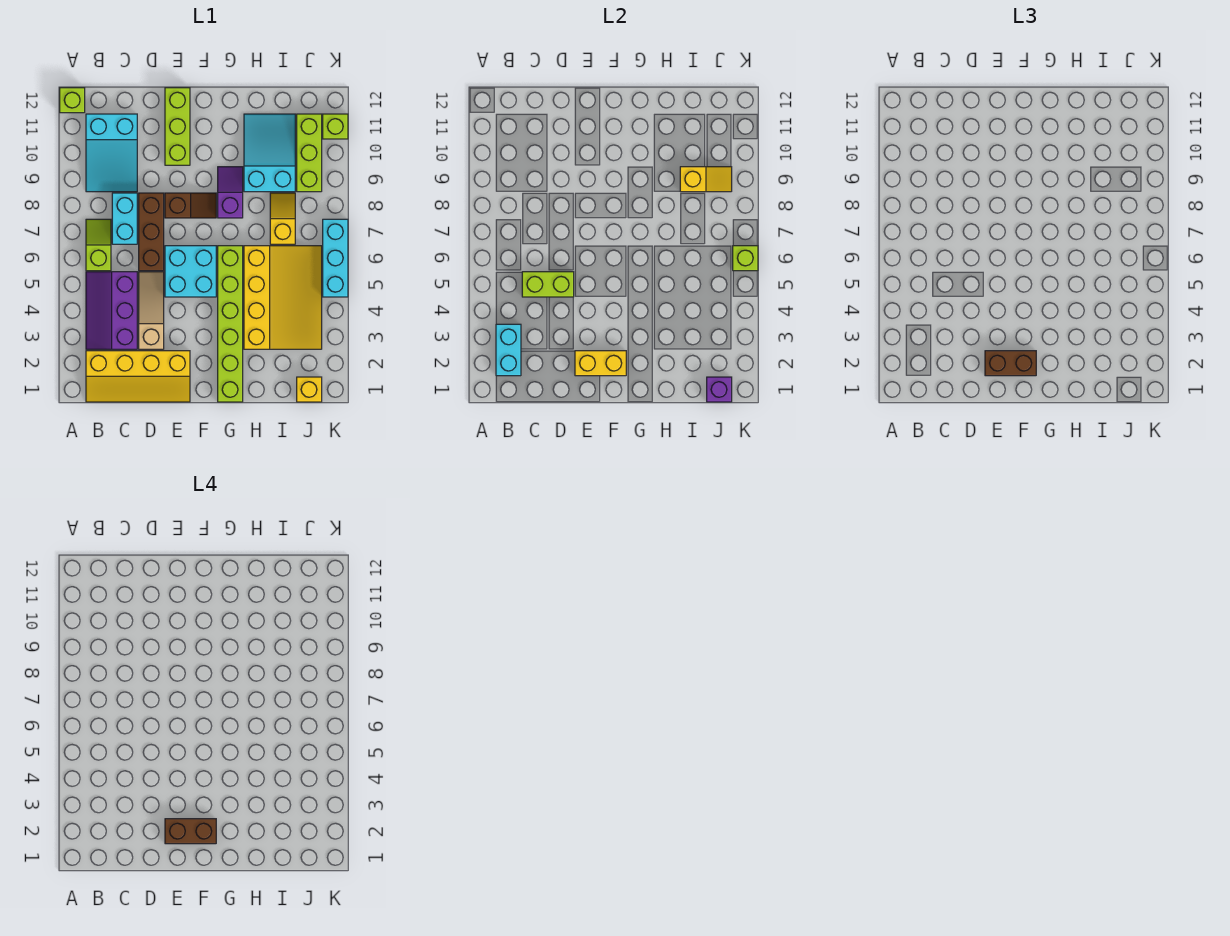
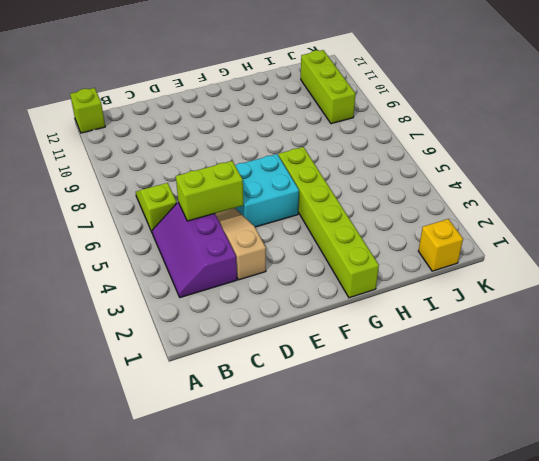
none -> yellow 2x4 slope [86,351,190,402]
none -> cyan 2x3 slope [86,114,137,192]
none -> cyan 1x2 brick [112,193,137,244]

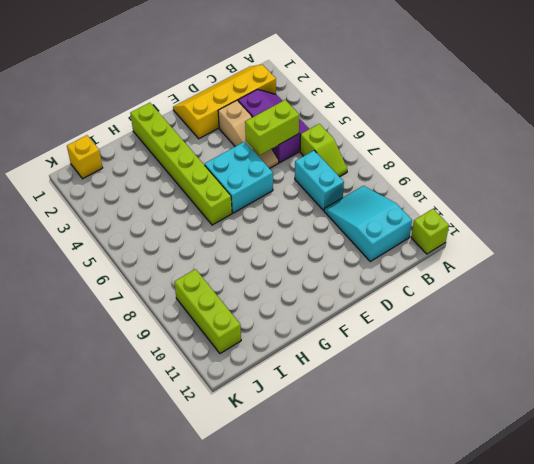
none -> brown 1x3 brick [139,193,164,271]
none -> brown 1x2 slope [165,193,216,218]
none -> lime 1x3 brick [165,88,190,165]

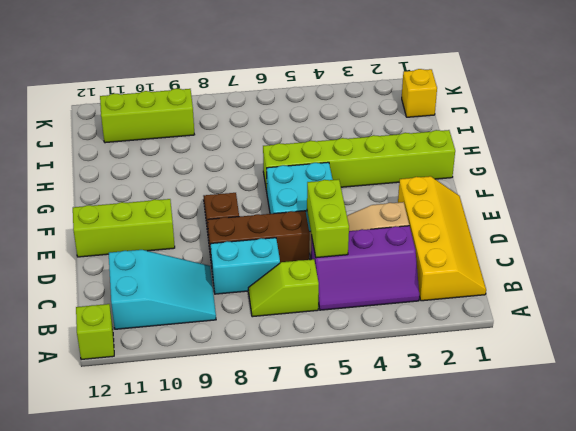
none -> purple 1x2 slope [218,167,243,218]
none -> yellow 3x4 slope [244,246,322,349]
none -> cyan 2x3 slope [244,114,295,192]

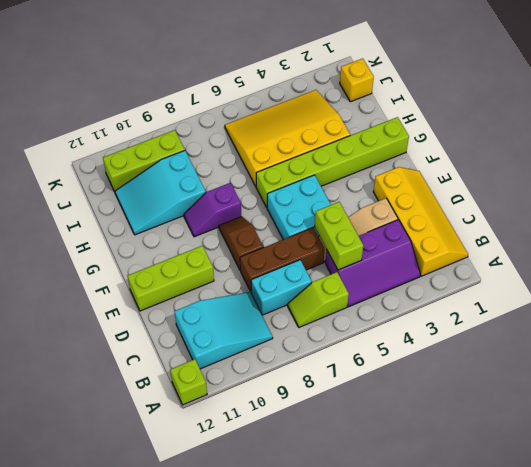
none -> yellow 1x2 slope [270,193,295,244]
none -> cyan 1x3 brick [323,219,348,297]
none -> lime 1x1 brick [323,114,348,139]

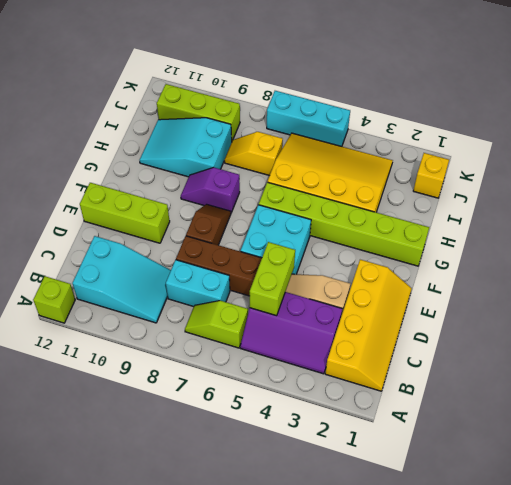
none -> lime 1x1 brick [323,114,348,139]
none -> cyan 1x2 brick [496,324,521,376]
none -> yellow 1x2 brick [575,351,626,376]

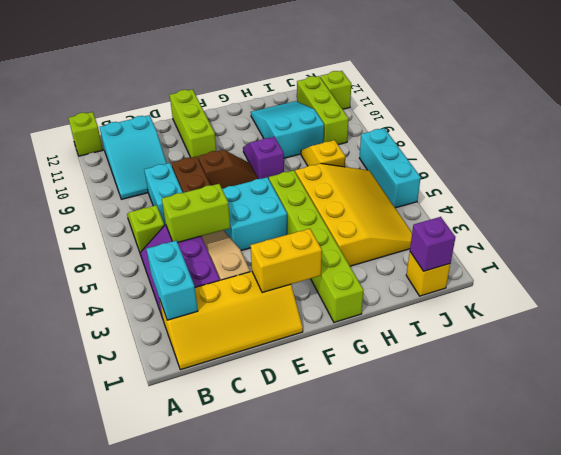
none -> yellow 1x2 slope [680,167,732,192]
none -> lime 1x1 brick [733,246,758,271]
none -> brown 1x2 brick [985,351,1036,376]

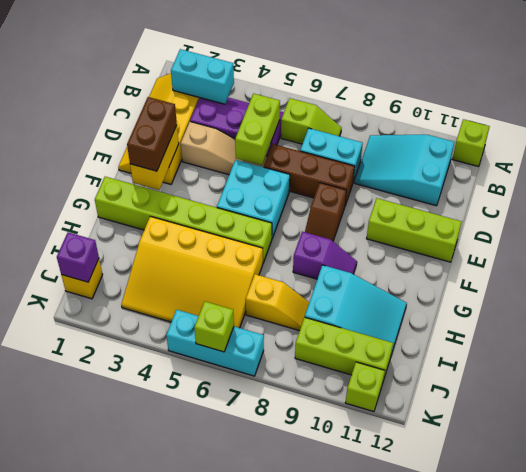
none -> yellow 1x2 slope [680,167,732,192]
none -> brown 1x2 brick [165,819,216,844]

